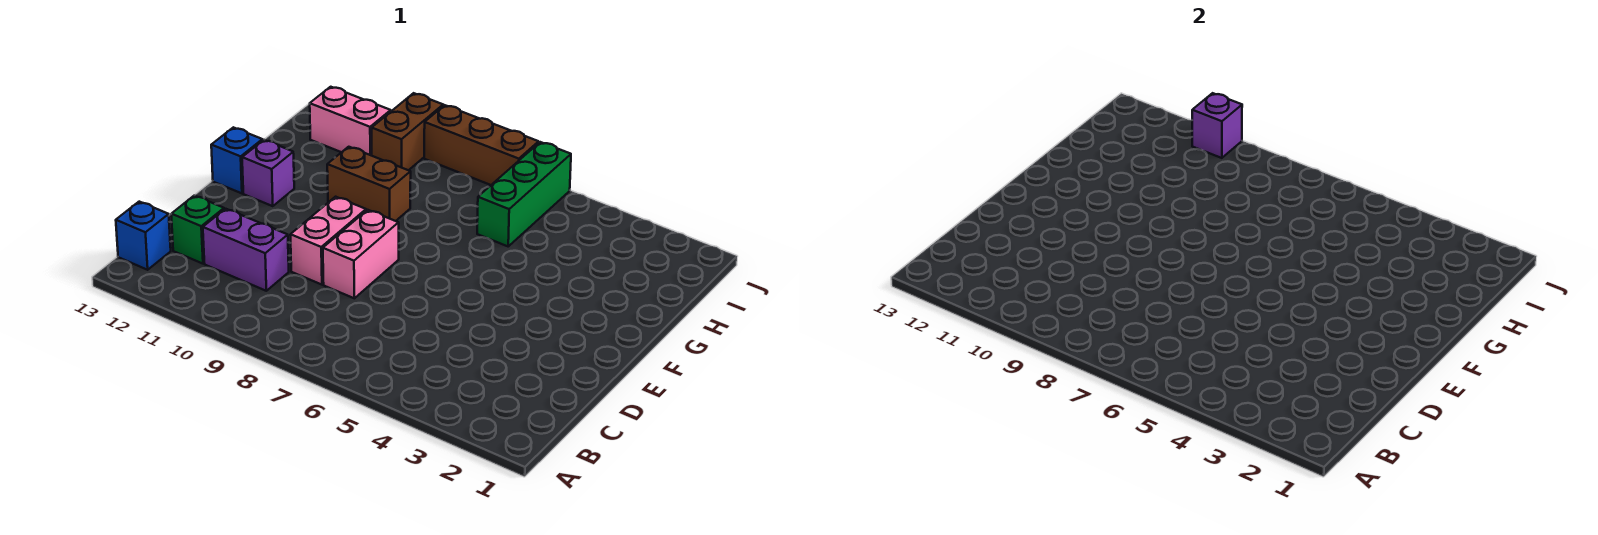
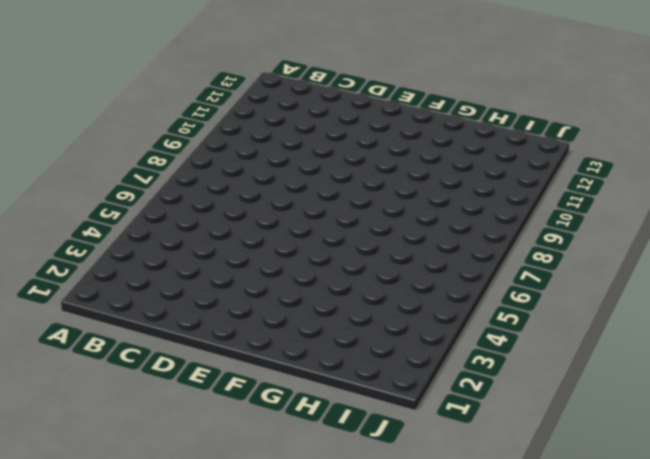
none -> blue 1x1 brick [116,202,171,270]
none -> purple 1x2 brick [203,209,289,291]
none -> green 1x1 brick [171,195,224,264]

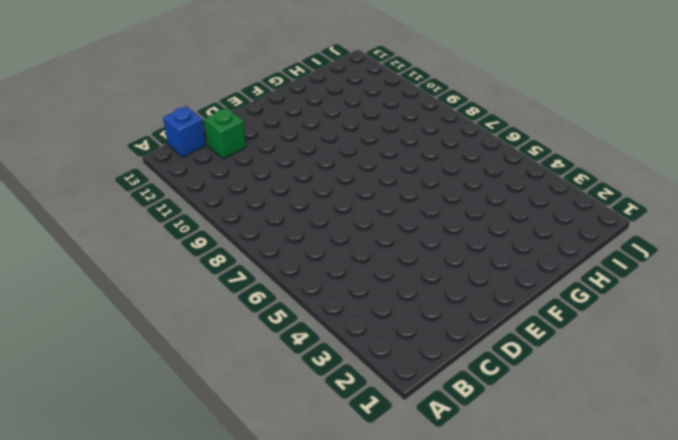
none -> purple 1x2 brick [203,209,289,291]
none -> pink 1x2 brick [323,210,399,298]
none -> pink 1x2 brick [290,197,366,285]

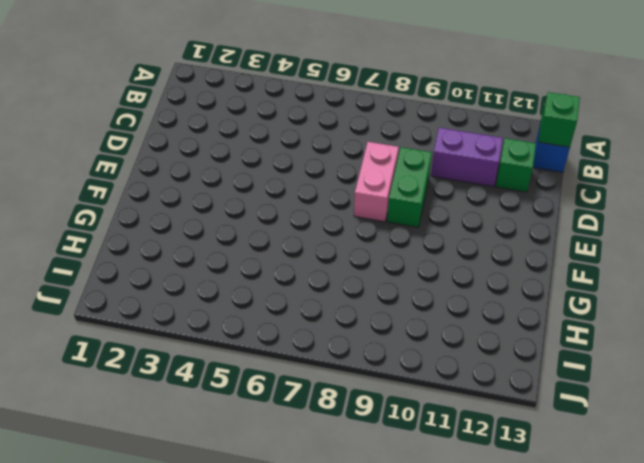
green 1x1 brick [538,92,580,147] -> none
green 1x2 brick [387,147,432,227] -> pink 1x2 brick [290,197,366,285]
none -> purple 1x1 brick [242,140,294,206]
none -> blue 1x1 brick [211,127,262,193]
none -> brown 1x2 brick [327,147,411,221]

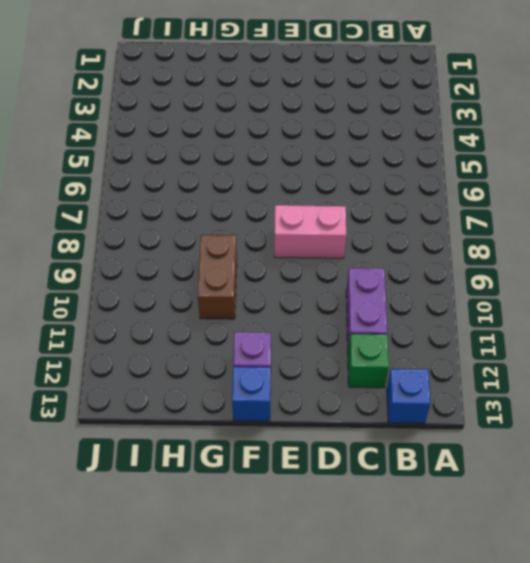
none -> pink 1x2 brick [290,197,366,285]
none -> green 1x3 brick [477,142,571,246]
none -> brown 1x2 brick [372,93,443,170]

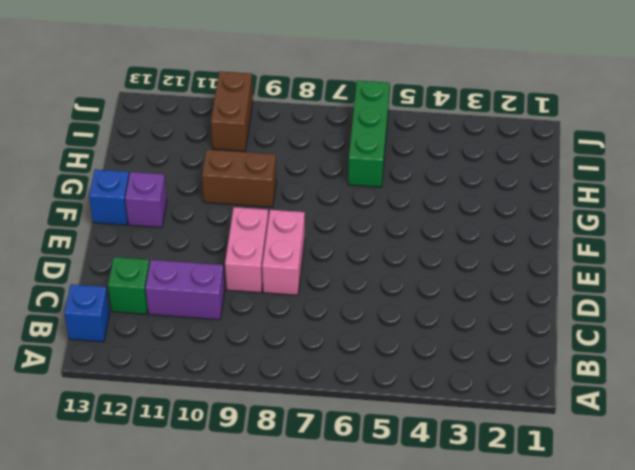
none -> pink 1x2 brick [310,87,391,156]
none -> brown 1x3 brick [424,105,539,185]
none -> purple 1x1 brick [1192,93,1242,158]

